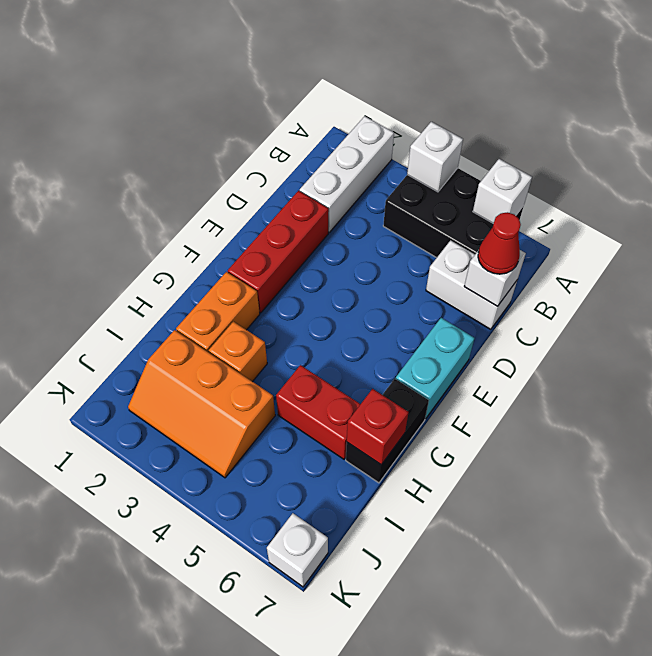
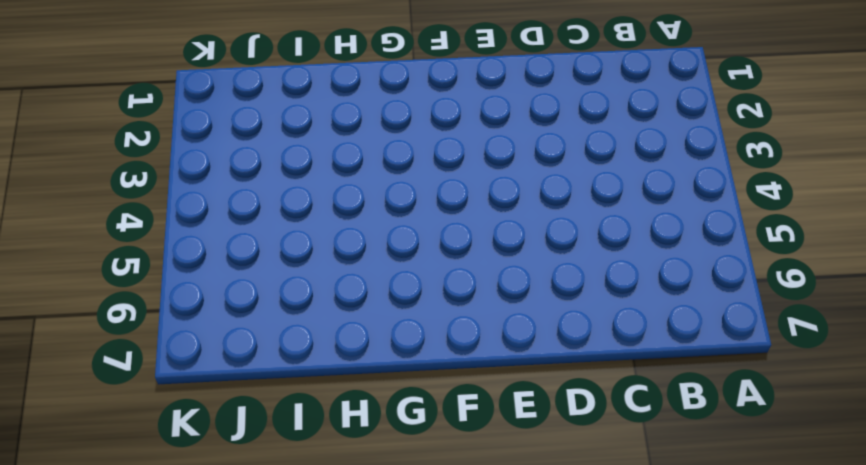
none -> white 1x3 brick [300,116,394,232]
none -> black 2x3 brick [383,168,524,258]
none -> white 1x2 brick [426,240,517,330]

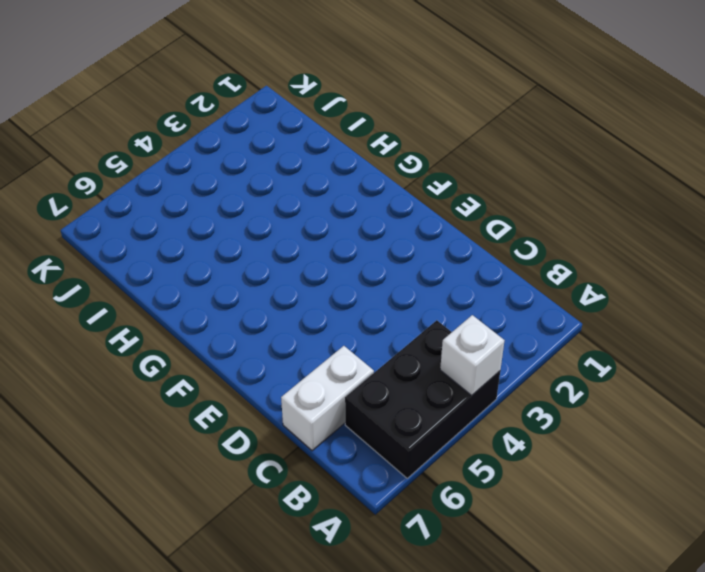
none -> white 1x3 brick [300,116,394,232]
none -> red 1x3 brick [228,191,329,313]
none -> cyan 1x2 brick [396,318,475,419]

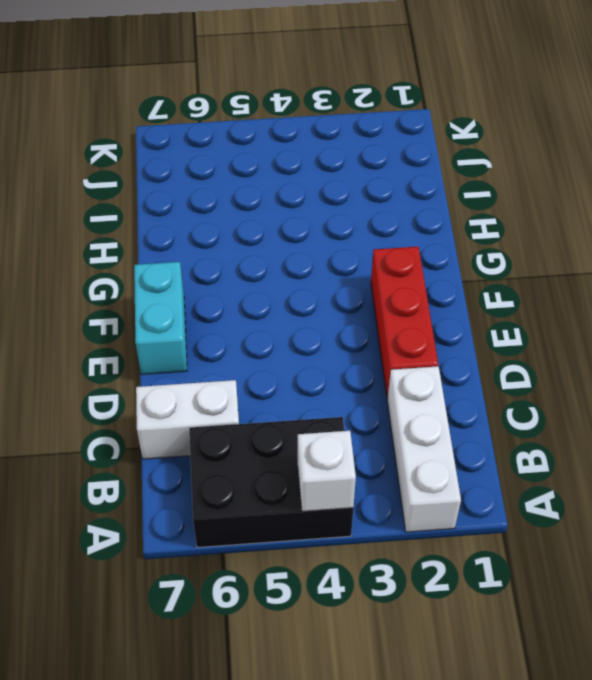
none -> orange 1x2 brick [176,272,260,352]
none -> black 1x2 brick [346,379,429,483]
none -> orange 1x1 brick [209,321,267,382]

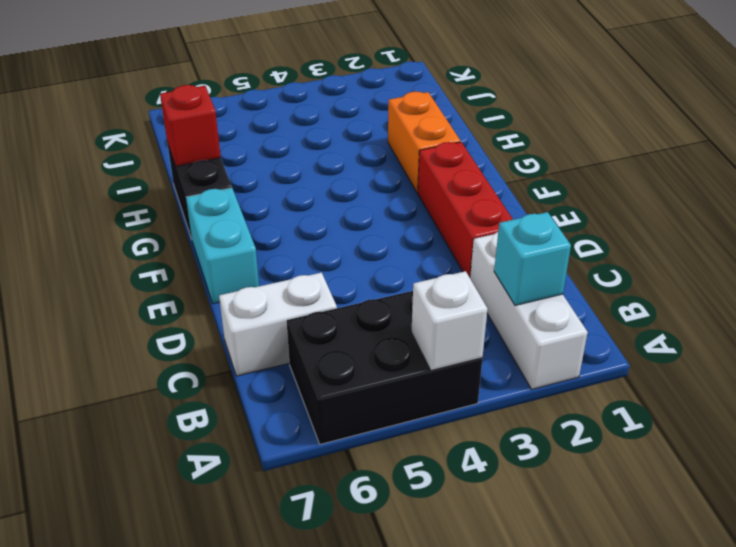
cyan 1x1 brick [494,212,571,305] -> none
none -> orange 1x1 brick [209,321,267,382]
none -> red 1x2 brick [276,365,360,459]
none -> orange 2x3 slope [128,330,275,478]

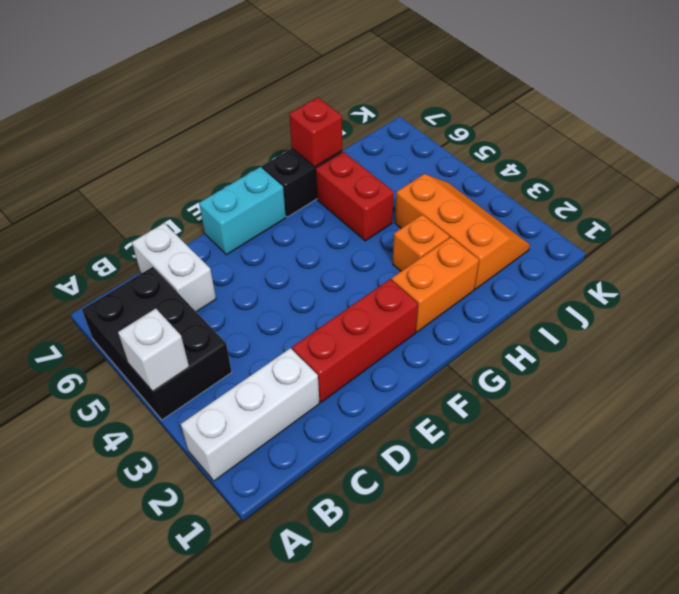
none -> white 1x1 brick [267,513,328,587]
none -> white 1x1 brick [473,159,532,223]
none -> white 1x1 brick [464,250,526,306]

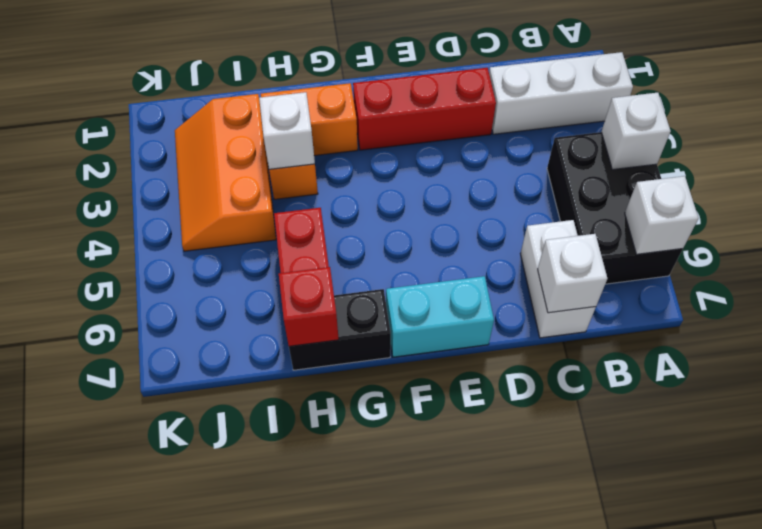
white 1x1 brick [259,92,315,169] -> white 1x1 brick moved to [267,513,328,587]
none -> red 1x1 cone [478,212,521,274]

